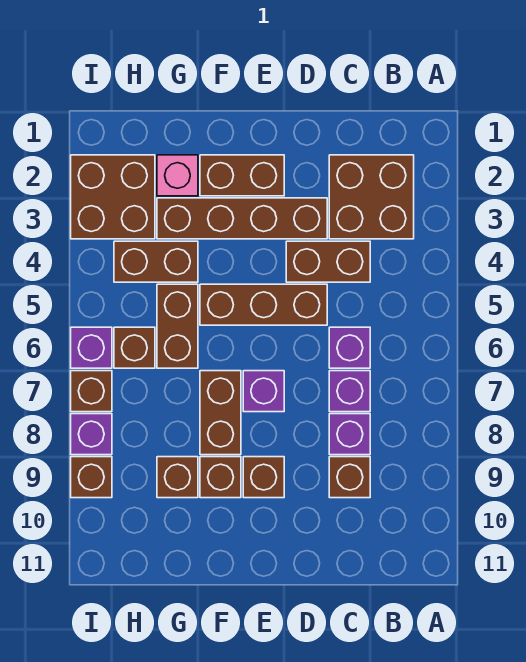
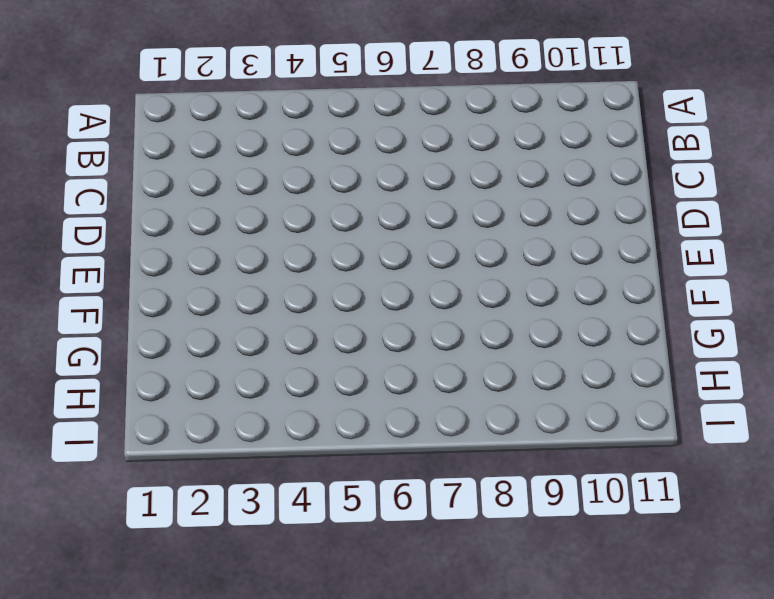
none -> brown 2x2 brick [329,155,414,239]
none -> brown 1x2 brick [286,241,370,282]
none -> purple 1x1 brick [329,327,370,368]

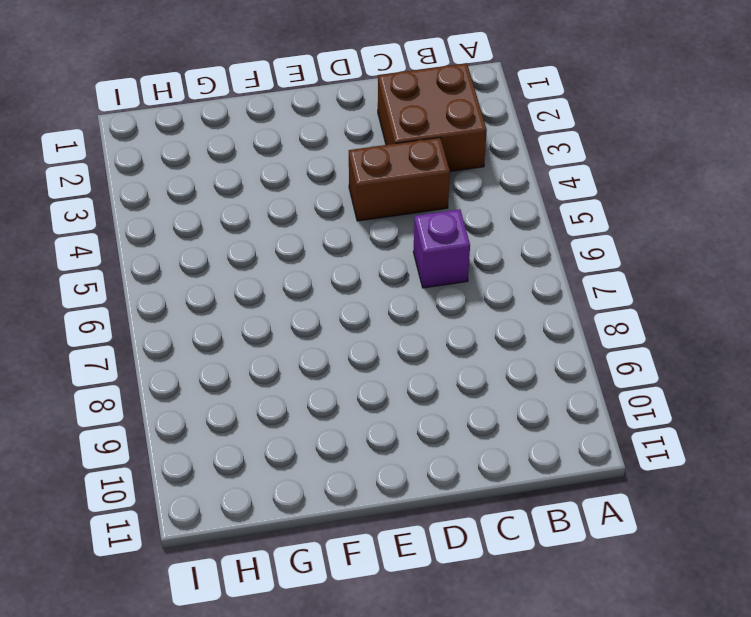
none -> purple 1x1 brick [329,371,370,412]
none -> purple 1x1 brick [329,414,370,455]
none -> brown 1x1 brick [329,457,370,498]

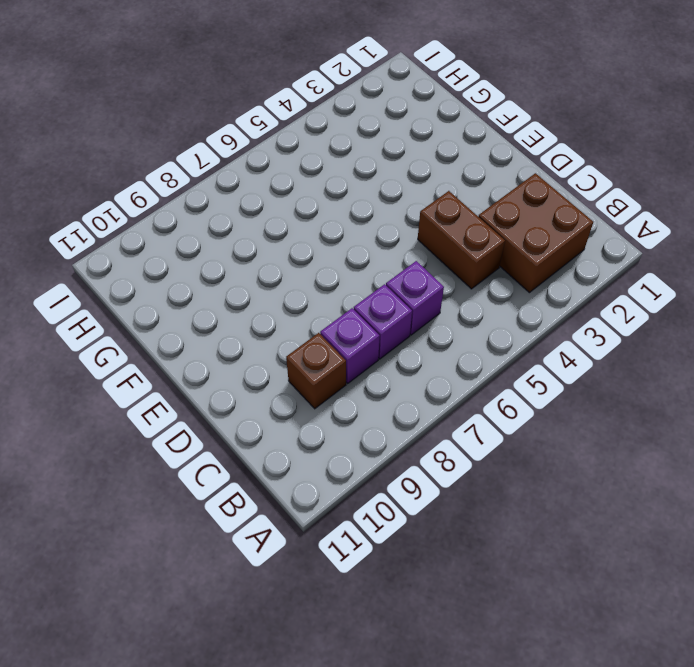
none -> brown 1x4 brick [157,198,327,239]
none -> brown 1x3 brick [200,284,327,325]
none -> brown 1x2 brick [200,155,284,196]

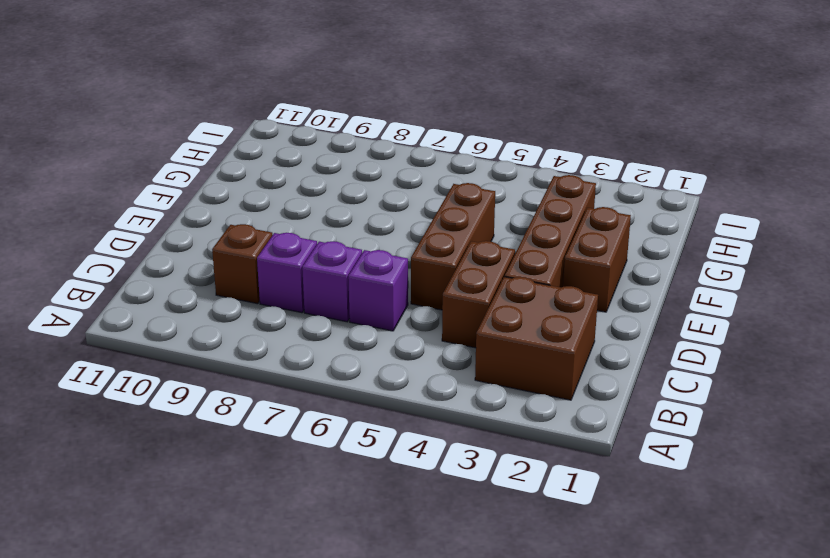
none -> purple 1x1 brick [243,371,284,412]
none -> brown 1x1 brick [243,457,284,498]
none -> brown 1x2 brick [200,371,241,455]

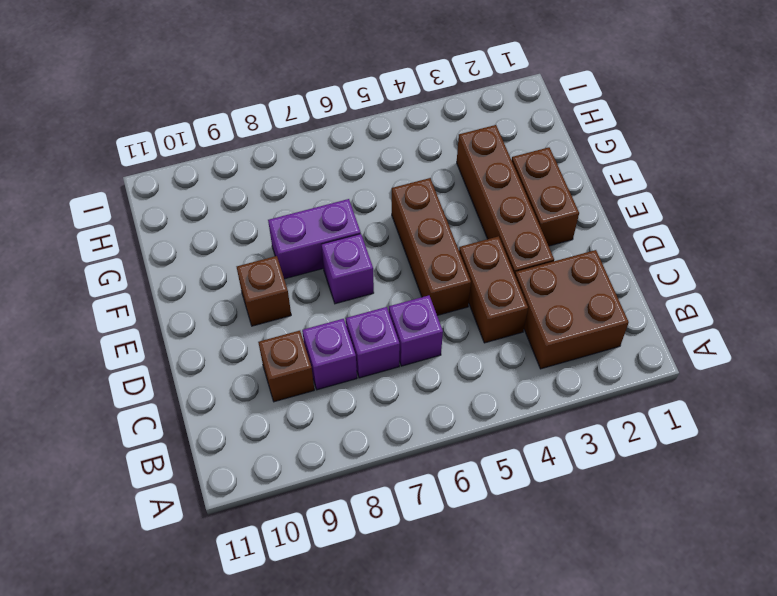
purple 1x2 brick [268,199,361,279] -> brown 1x2 brick [200,371,241,455]
none -> brown 1x1 brick [200,457,241,498]
none -> pink 1x1 brick [157,155,198,196]
none -> brown 1x2 brick [114,241,198,282]

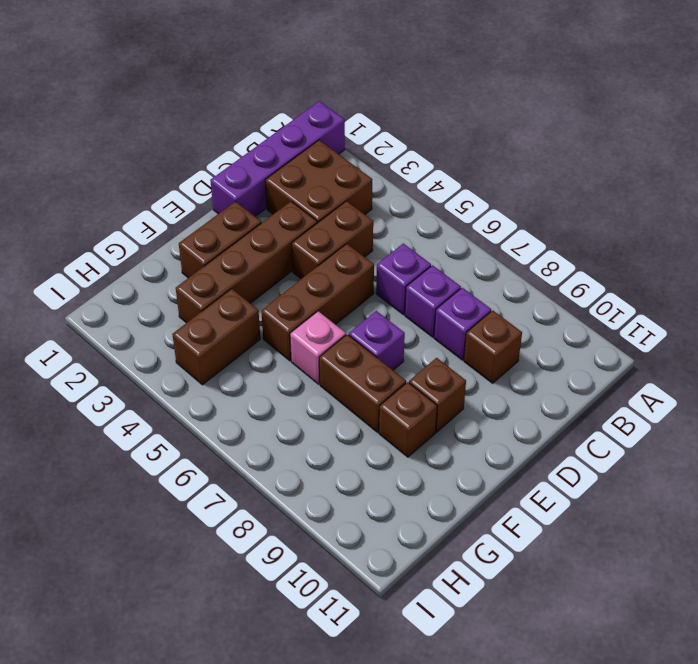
purple 1x4 brick [210,101,345,216] -> none
pink 1x1 brick [290,311,346,384] -> pink 1x1 brick moved to [157,155,198,196]
none -> brown 1x2 brick [157,284,198,368]
none -> brown 1x1 brick [157,457,198,498]
none -> brown 2x2 brick [71,155,155,239]

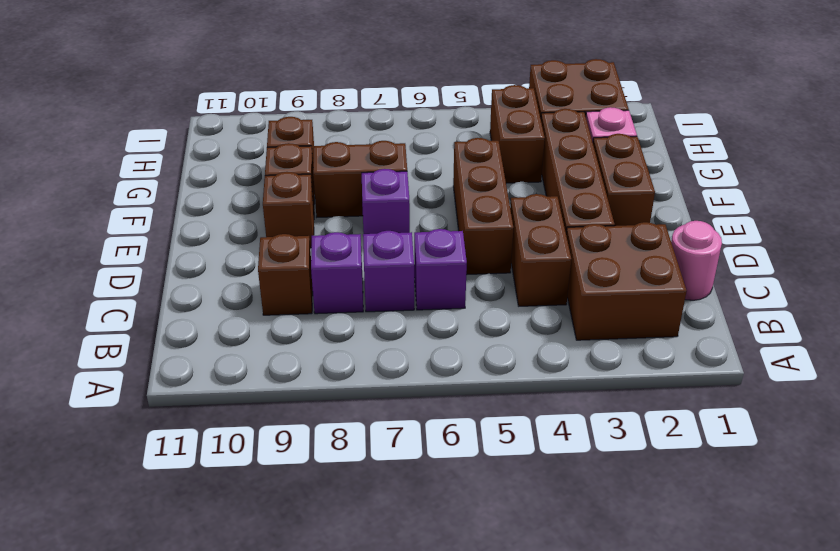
pink 1x1 round brick [671,221,722,300] -> none
none -> brown 1x2 brick [157,284,198,368]
none -> brown 1x1 brick [114,327,155,368]
none -> purple 1x1 brick [71,327,112,368]

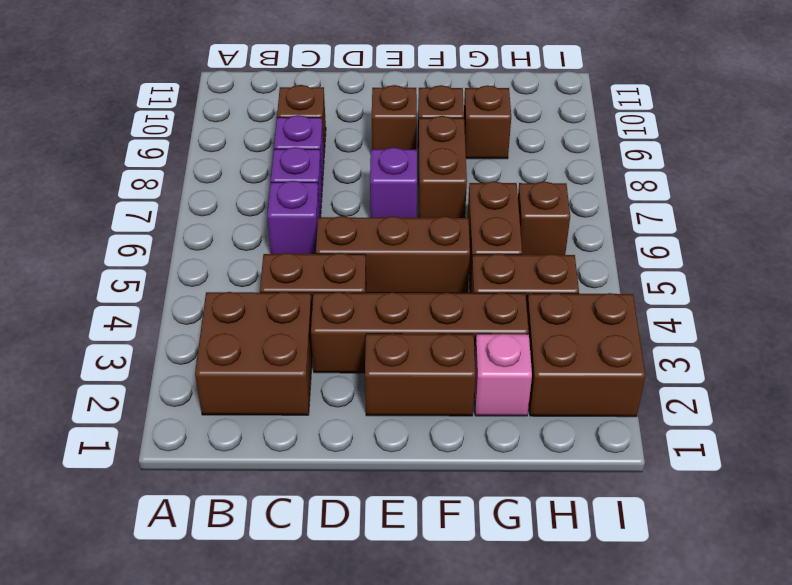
none -> purple 1x1 brick [71,327,112,368]
none -> brown 1x1 brick [71,371,112,412]
none -> purple 1x1 brick [71,414,112,455]

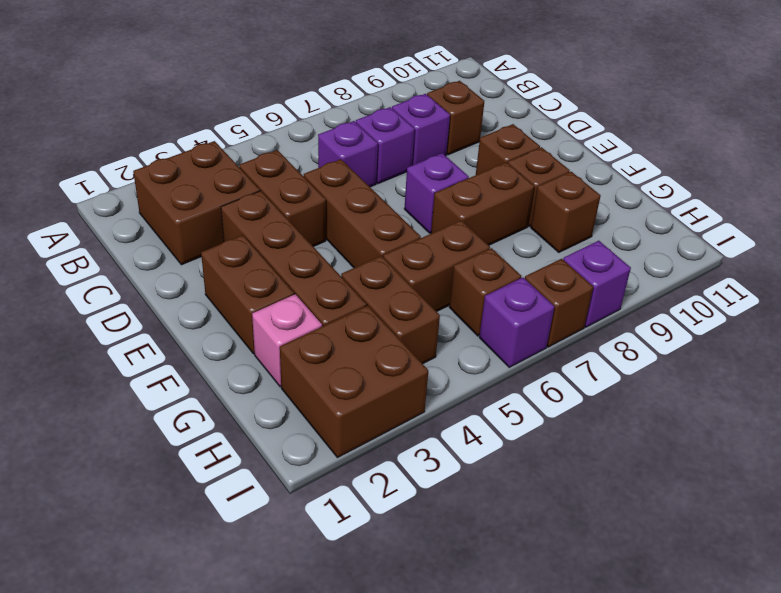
none -> brown 1x1 brick [71,457,112,498]

